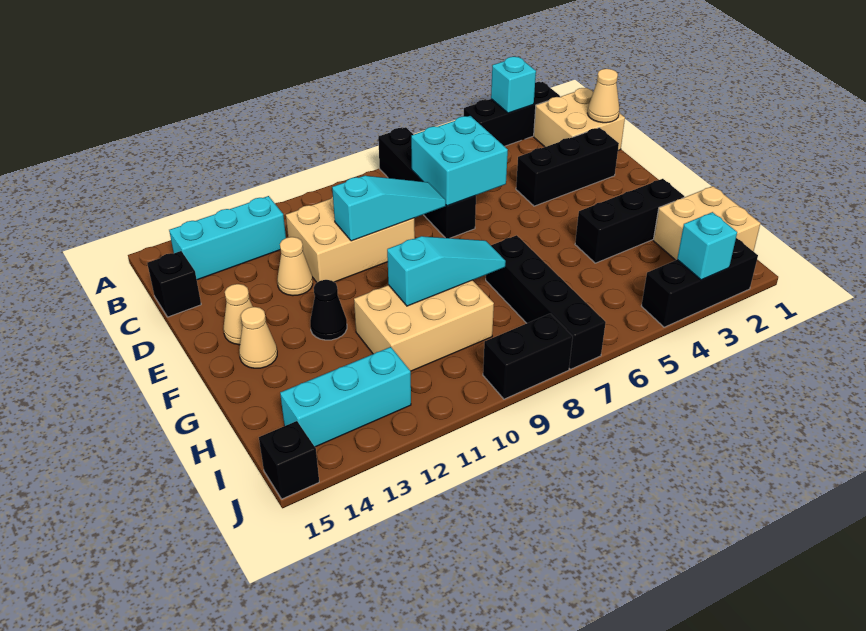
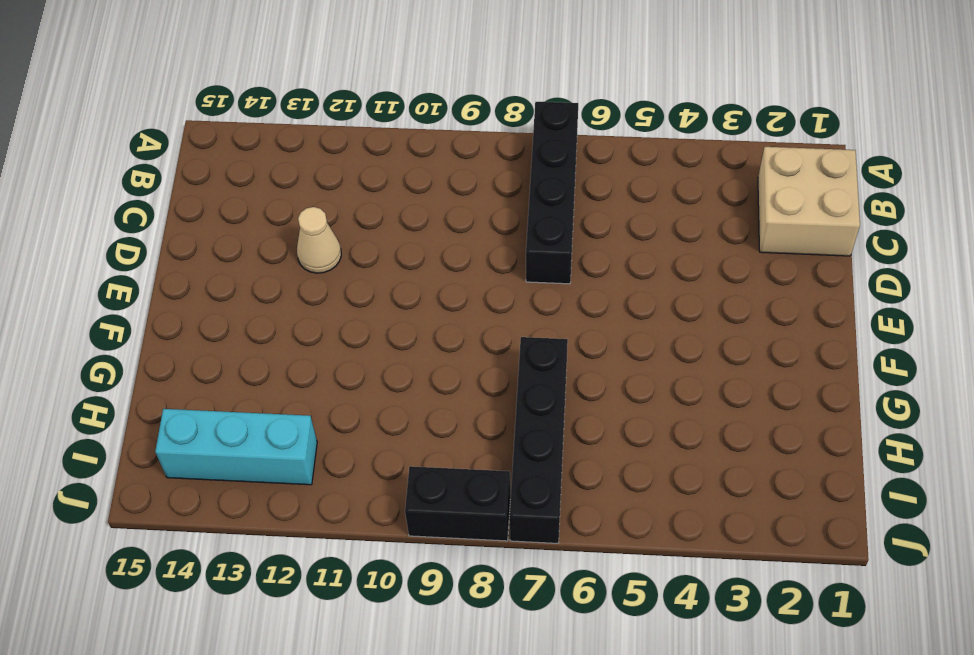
none -> black 1x3 brick [464,82,560,146]
none -> cyan 1x3 brick [169,196,286,280]
none -> tan 2x3 brick [286,197,415,282]

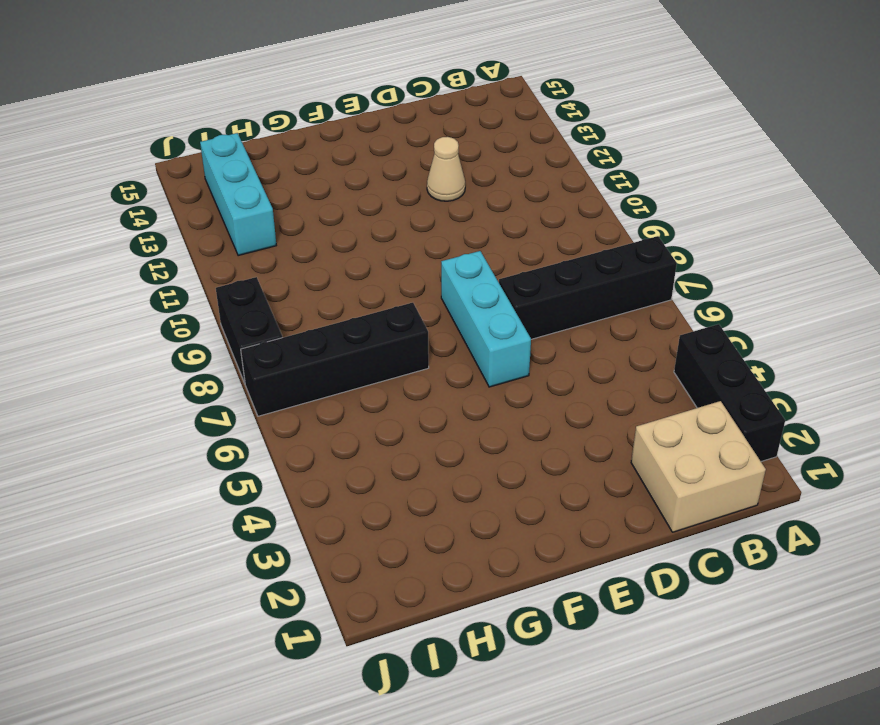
cyan 1x3 brick [441,251,531,387] -> cyan 1x3 brick moved to [169,196,286,280]
none -> tan 2x3 brick [286,197,415,282]
none -> black 1x1 brick [147,251,201,317]
none -> black 1x3 brick [516,128,619,206]

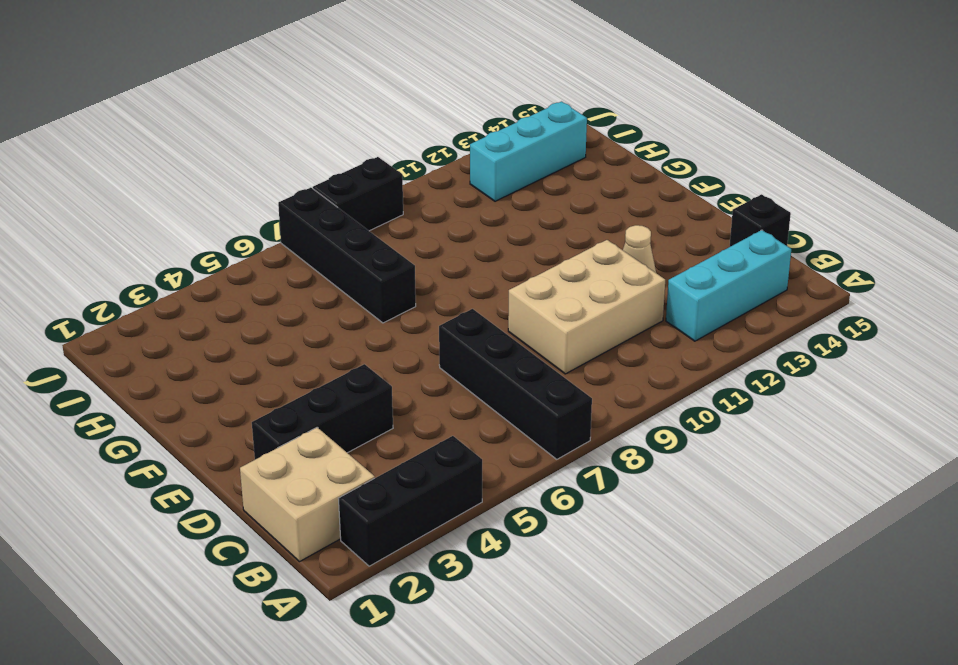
none -> tan 1x1 cone [223,284,253,345]
none -> black 1x1 cone [310,280,347,340]
none -> tan 1x1 cone [239,307,277,368]

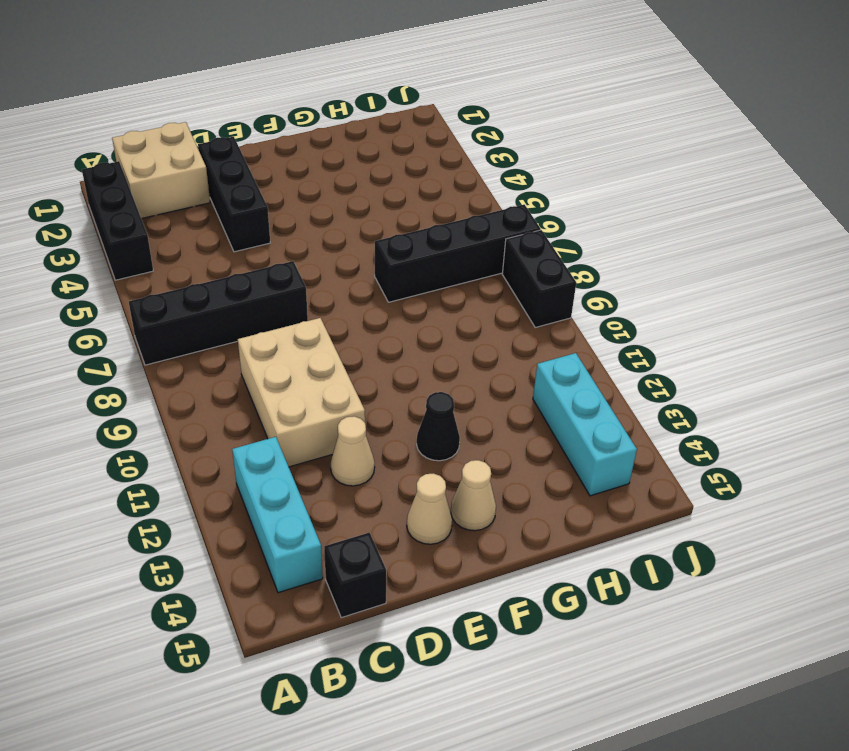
none -> black 1x3 brick [575,179,684,263]
none -> tan 2x3 brick [354,280,494,371]
none -> tan 2x2 brick [653,186,760,260]

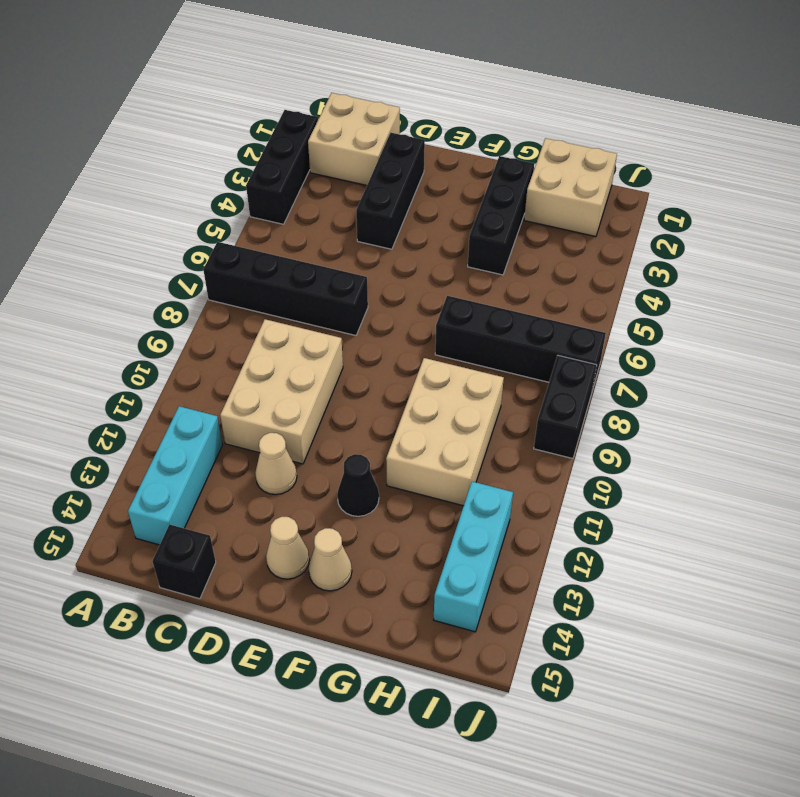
none -> black 1x3 brick [642,238,758,327]
none -> black 1x1 brick [259,421,319,499]
none -> cyan 1x1 brick [491,57,536,113]

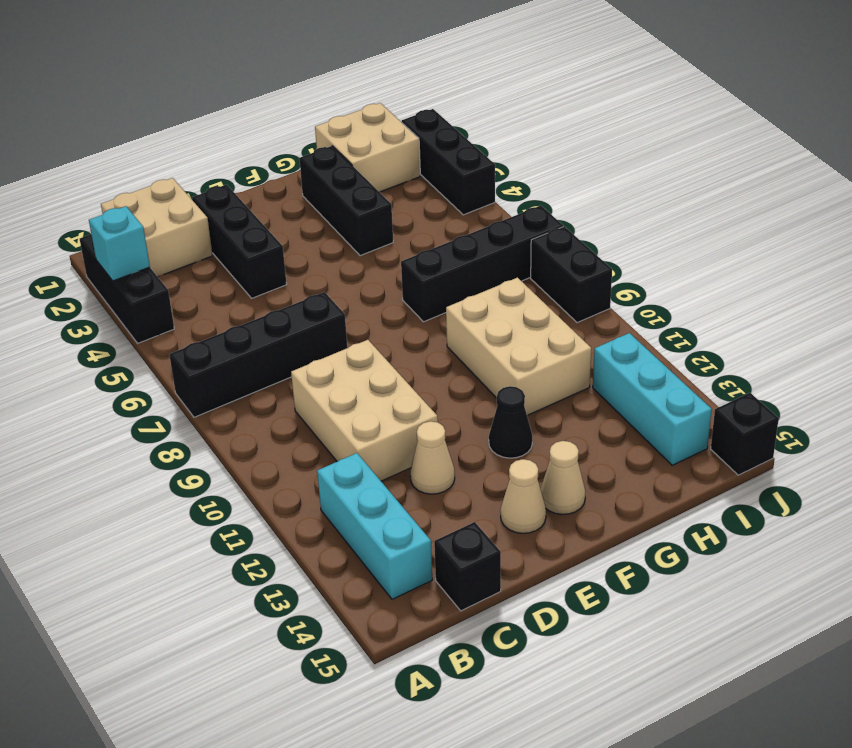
none -> tan 1x1 cone [588,69,619,123]
none -> cyan 2x2 brick [411,116,508,206]
none -> cyan 1x3 slope [332,176,446,241]

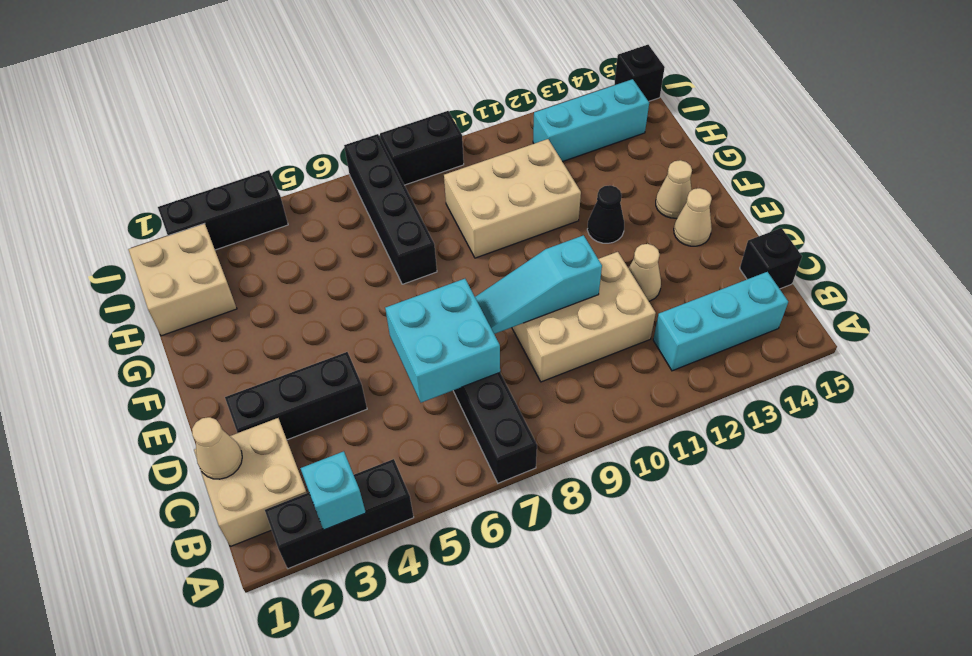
none -> black 1x3 brick [575,179,684,263]
none -> cyan 1x3 slope [387,236,506,306]
none -> cyan 1x1 brick [677,212,737,280]

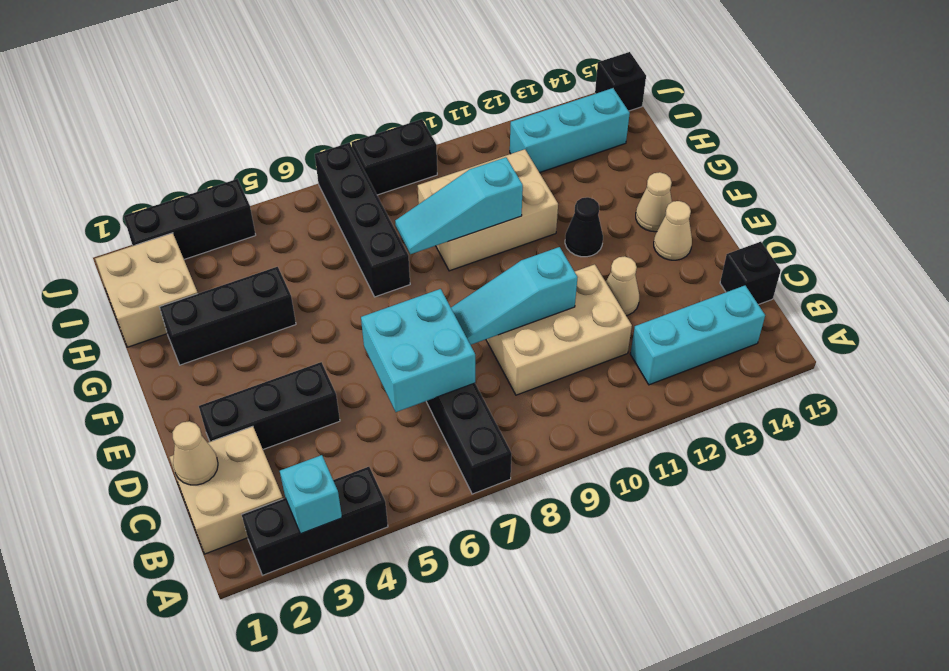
none -> cyan 1x1 brick [677,212,737,280]

